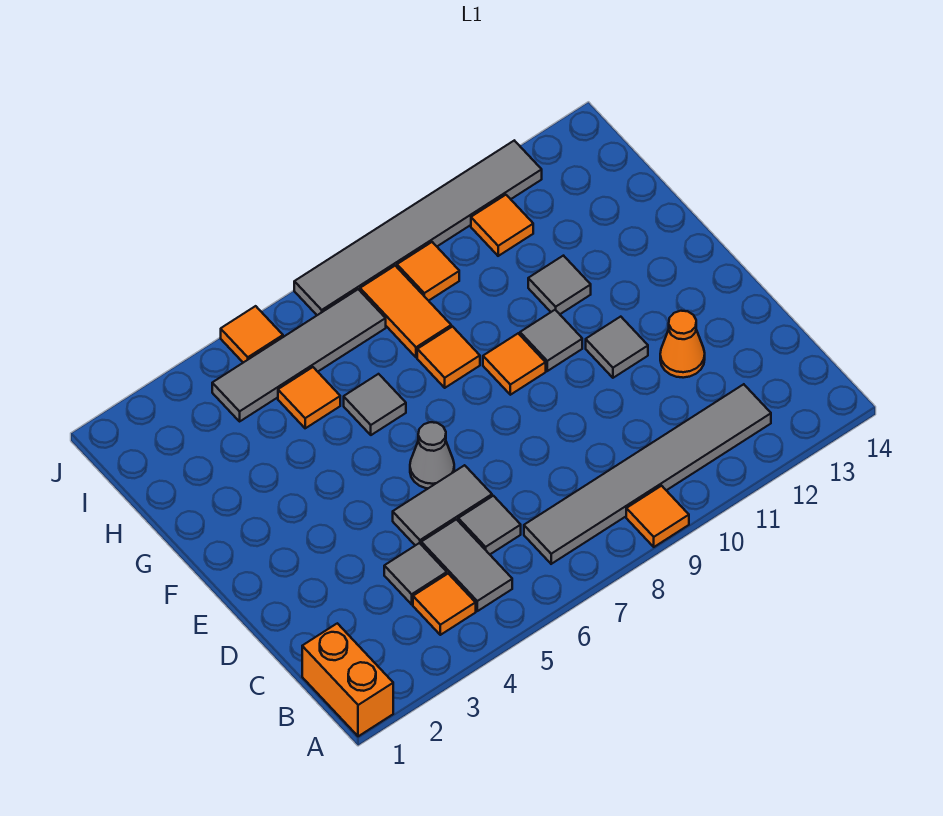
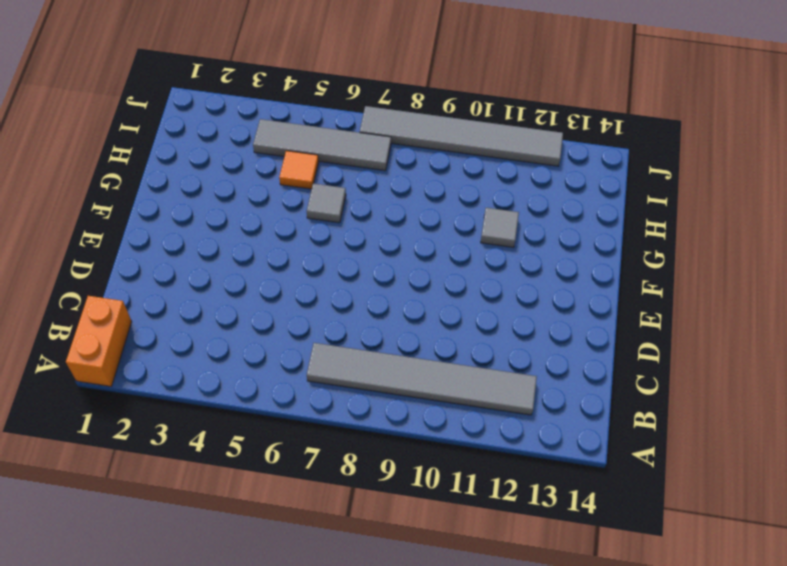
none -> orange 1x1 tile [626,486,689,547]
none -> orange 1x1 tile [413,574,476,635]
none -> grey 1x2 tile [421,519,512,611]

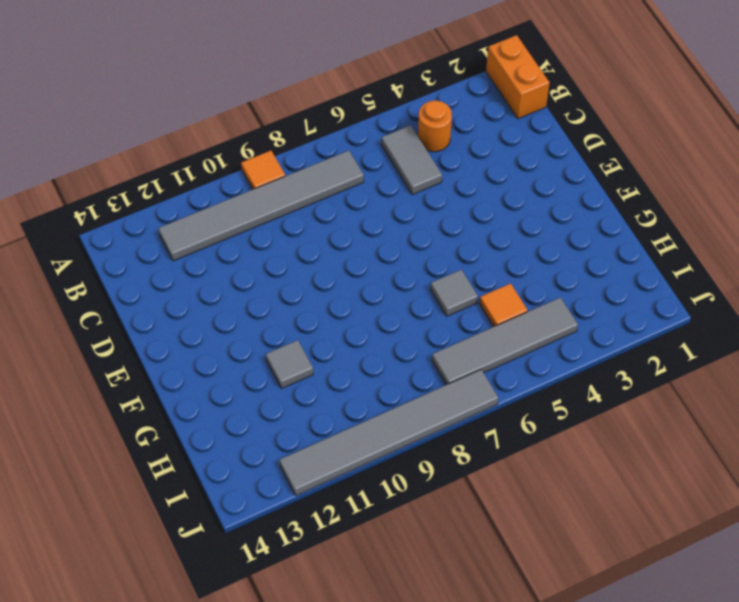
orange 1x1 round brick [418,101,452,152] -> orange 1x1 tile [413,574,476,635]
none -> grey 1x1 tile [384,543,447,604]
none -> grey 1x1 tile [458,496,521,554]
none -> grey 1x2 tile [393,465,492,545]

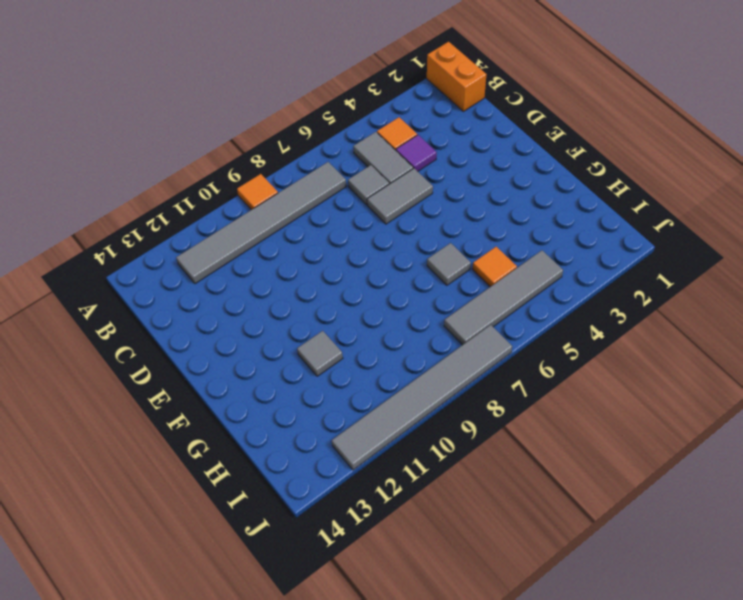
purple 1x1 tile [396,135,437,171] -> grey 1x1 tile [384,543,447,604]
none -> orange 1x1 cone [660,311,705,378]
none -> grey 1x1 cone [410,422,454,488]
none -> grey 1x1 tile [586,317,648,378]

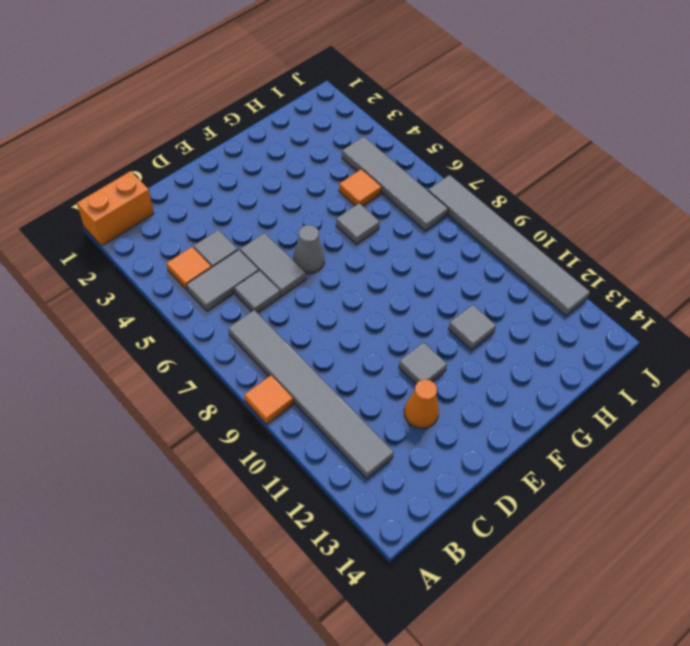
none -> orange 1x1 tile [483,334,546,395]
none -> grey 1x1 tile [520,310,582,371]
none -> orange 1x1 tile [417,327,480,388]

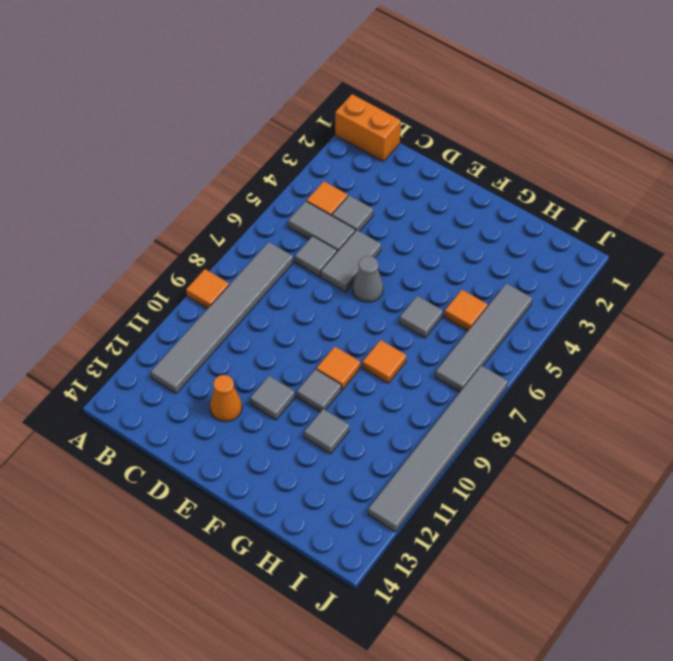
none -> orange 1x2 tile [360,266,451,357]
none -> orange 1x1 tile [397,242,459,301]
none -> orange 1x1 tile [471,195,533,256]

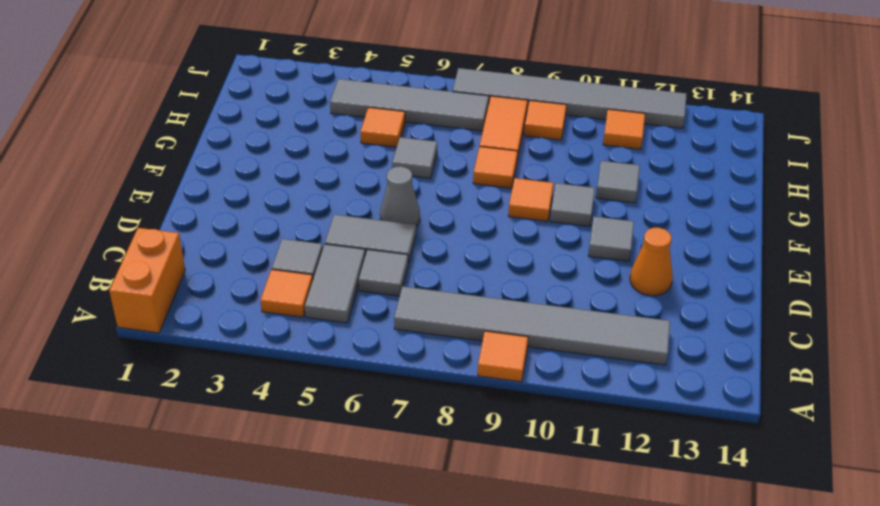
none -> orange 1x1 tile [221,306,283,363]

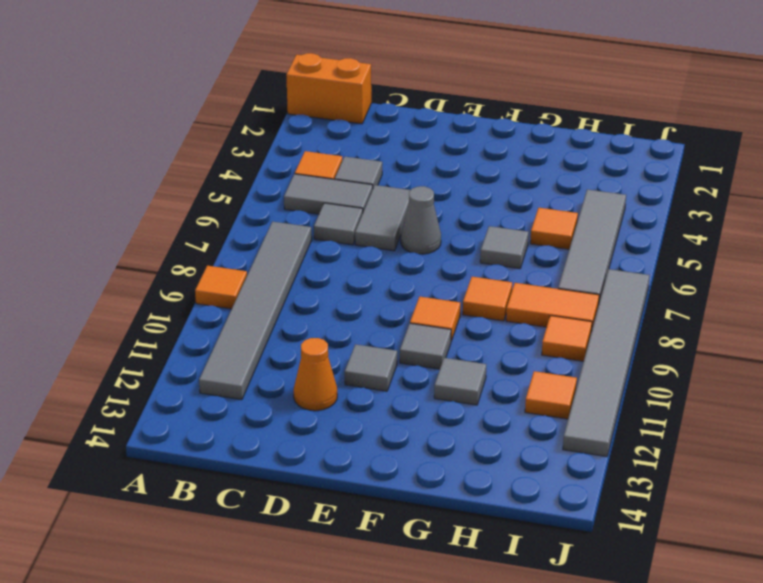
none -> orange 1x1 tile [221,306,283,363]

